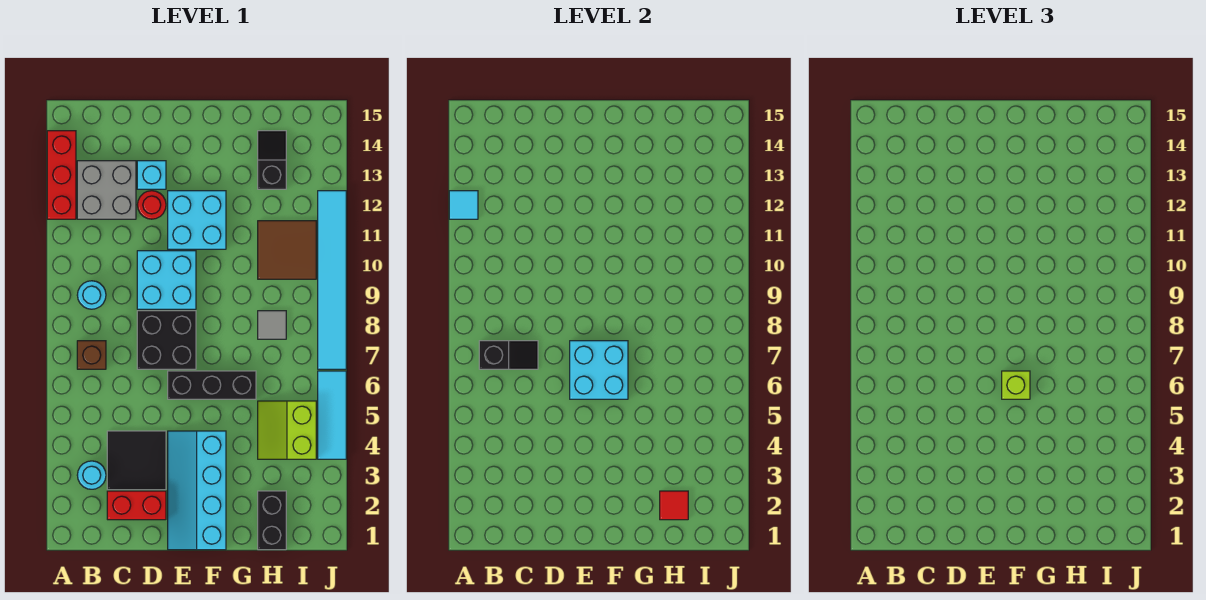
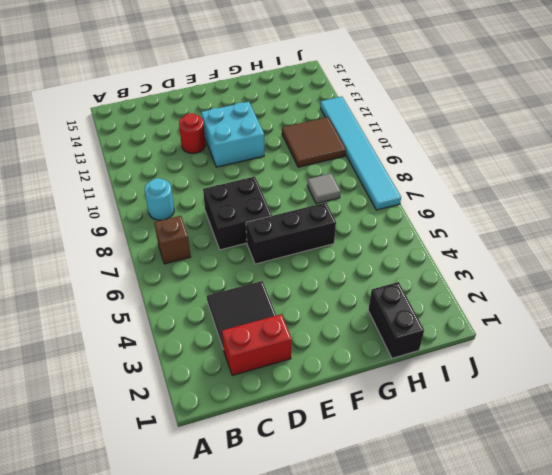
none -> red 1x3 brick [47,131,76,219]
none -> cyan 1x1 round brick [77,461,106,489]
none -> grey 2x2 brick [77,161,136,219]

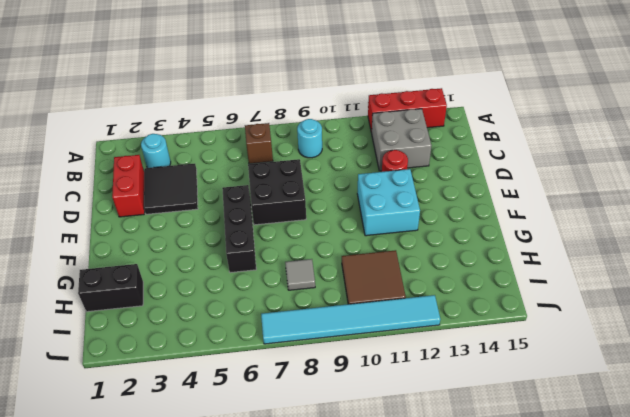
none -> cyan 2x2 brick [137,251,196,309]
none -> cyan 1x1 brick [137,161,166,189]
none -> cyan 2x4 slope [168,431,226,550]

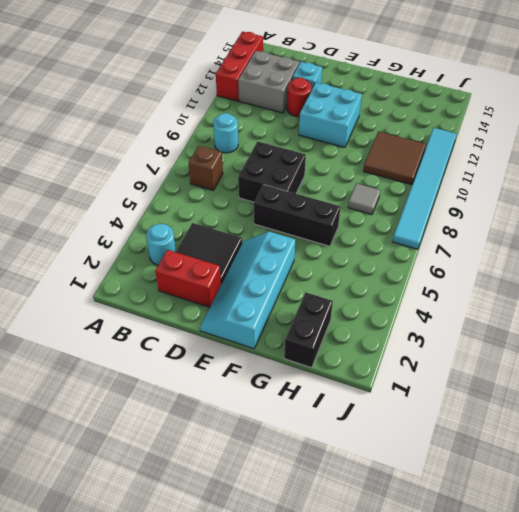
none -> cyan 2x2 brick [137,251,196,309]
none -> lime 2x2 slope [258,401,316,459]
none -> black 1x2 slope [258,131,286,189]

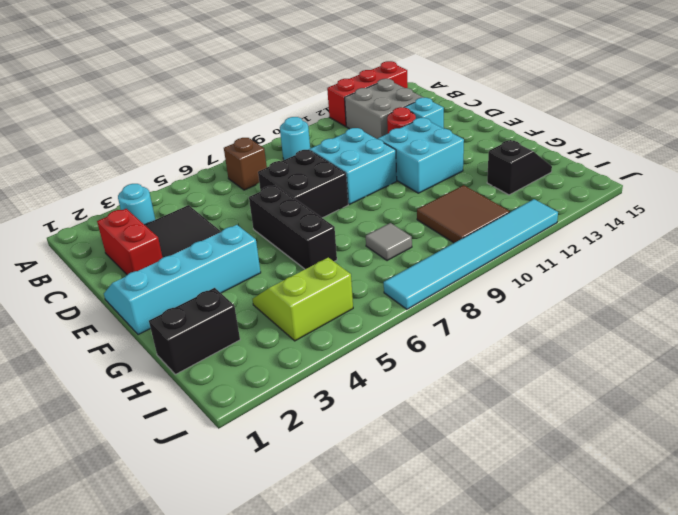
none -> cyan 1x3 tile [318,371,346,459]
none -> cyan 1x1 tile [449,191,478,219]
none -> black 1x2 slope [479,341,538,369]

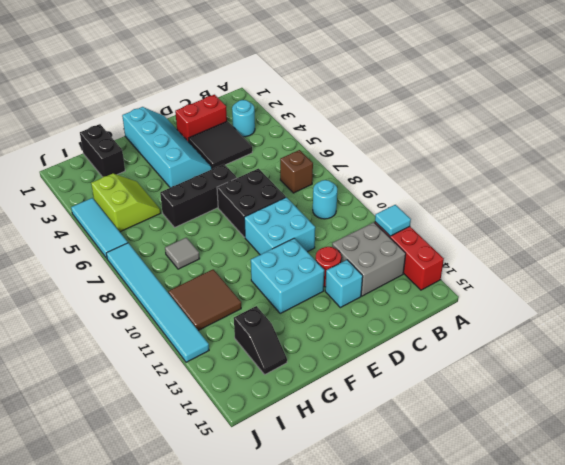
none -> black 1x2 slope [479,341,538,369]
none -> cyan 2x2 brick [570,341,628,399]
none -> red 1x1 tile [660,491,688,520]

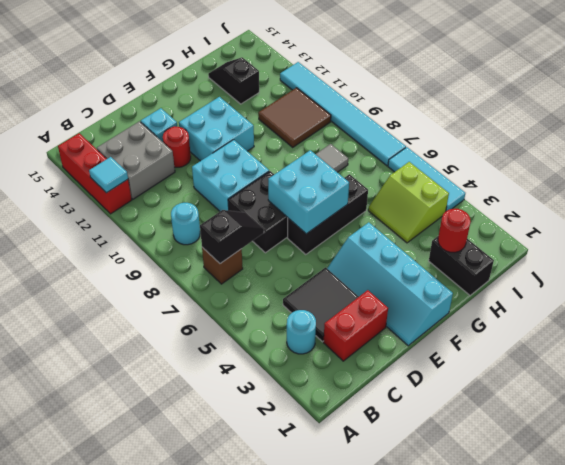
red 1x1 round brick [438,209,471,252] -> red 1x1 tile [660,491,688,520]
none -> lime 1x1 brick [1002,371,1030,399]

